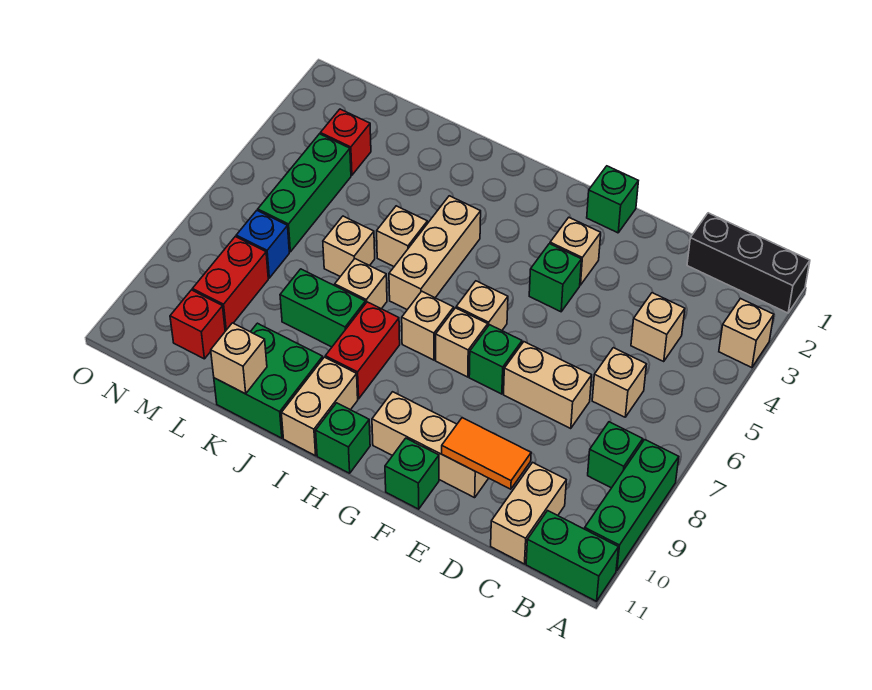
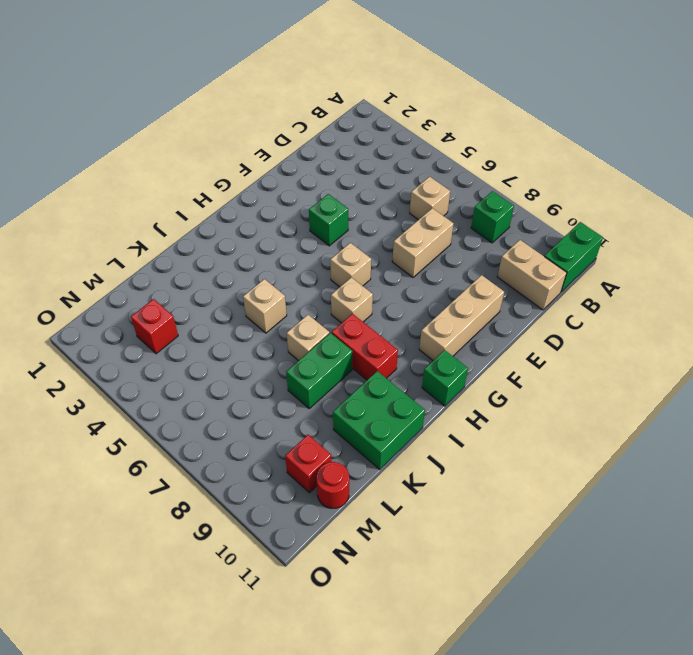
red 1x1 round brick [317,462,349,508] -> none
none -> black 1x3 brick [687,213,810,313]
none -> tan 1x1 brick [719,299,774,368]
none -> green 1x3 brick [585,440,679,571]
none -> tan 1x1 brick [631,293,685,361]

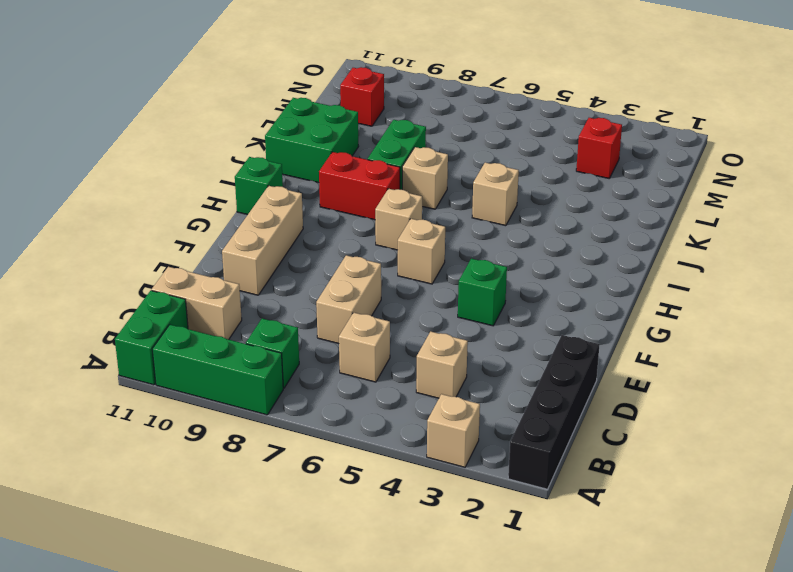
black 1x4 brick [508,335,600,489] -> black 1x3 brick [687,213,810,313]
none -> green 1x1 brick [587,166,638,233]
none -> tan 1x1 brick [550,218,601,285]
none -> green 1x1 brick [469,325,522,394]
none -> green 1x1 brick [385,438,439,509]

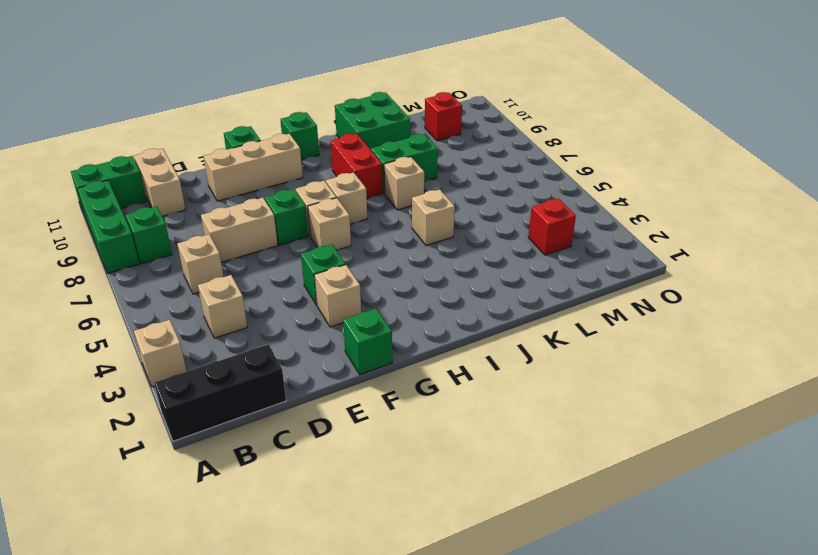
none -> tan 1x3 brick [389,196,481,310]
none -> tan 1x2 brick [281,357,358,456]
none -> tan 1x1 brick [323,216,375,277]
none -> green 1x3 brick [258,134,351,252]

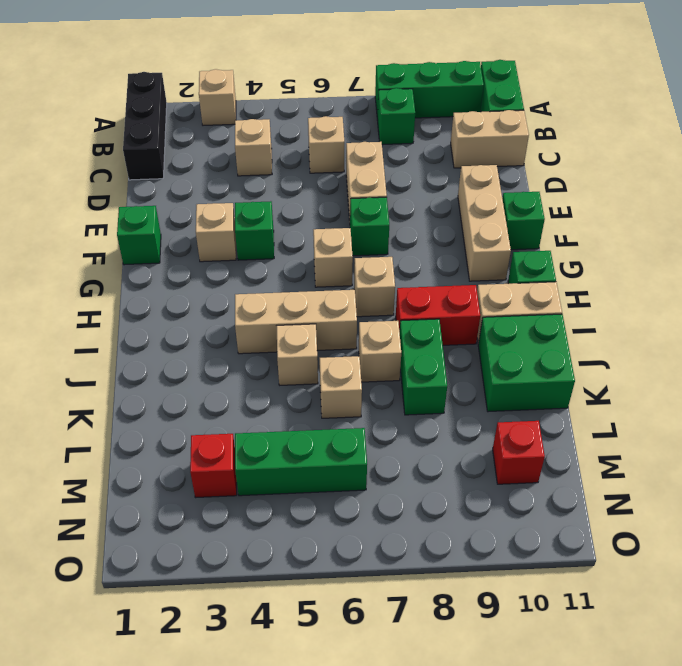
none -> tan 1x1 brick [436,308,488,377]
none -> blue 1x1 brick [236,210,289,278]
none -> red 1x2 brick [193,237,268,331]
none -> orange 1x2 tile [442,418,531,489]

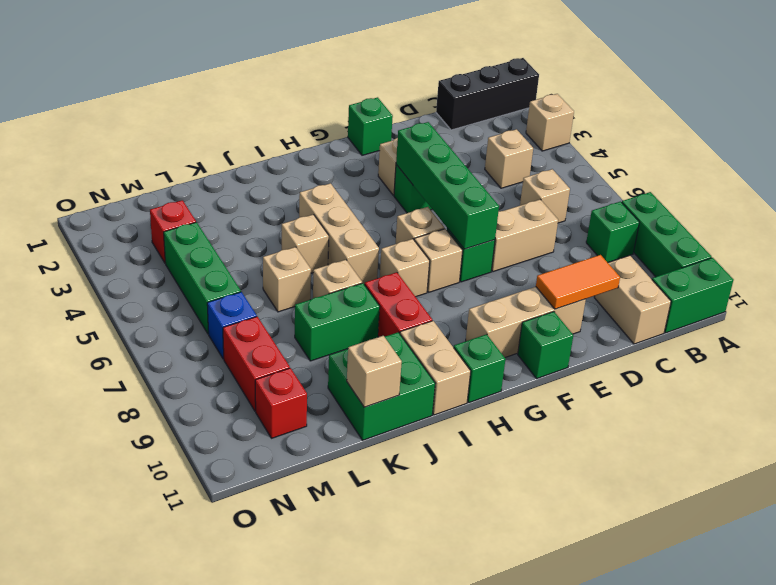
green 1x4 brick [396,122,499,249] -> none

